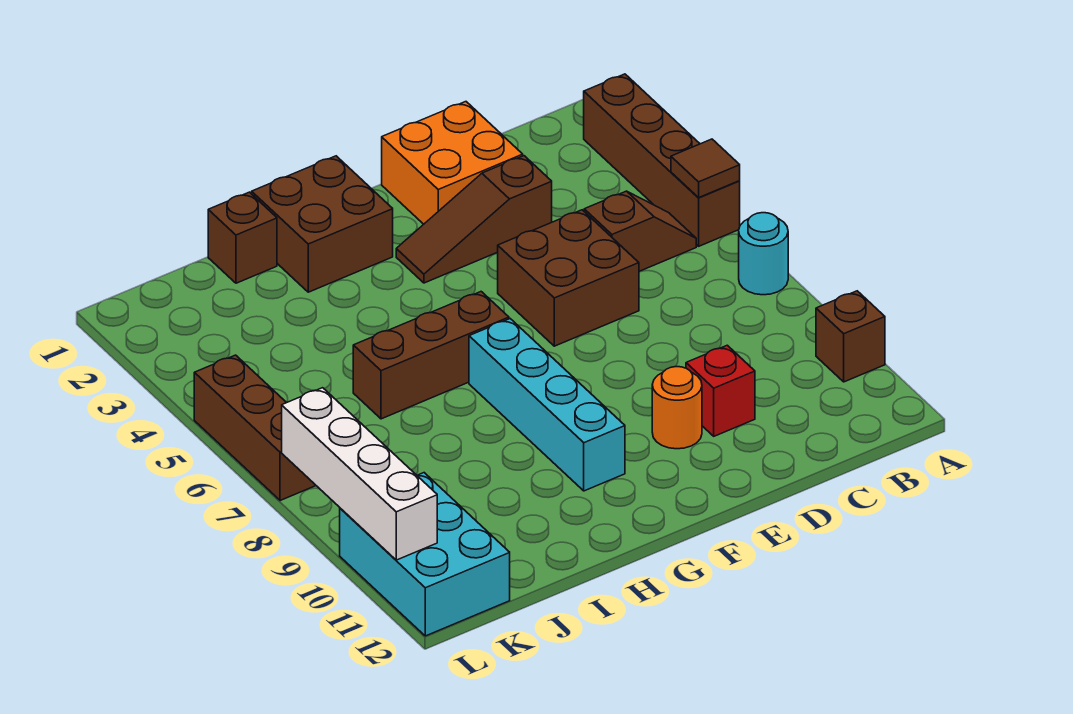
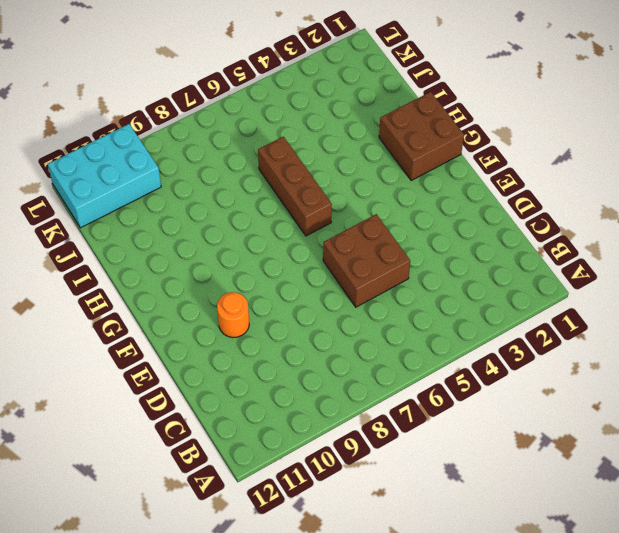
none -> brown 1x4 brick [584,74,740,246]
none -> cyan 1x1 round brick [739,213,788,295]
none -> brown 1x1 brick [816,291,885,382]

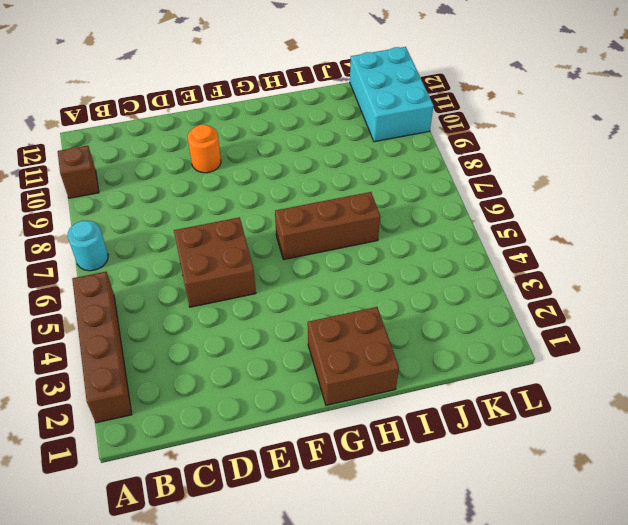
none -> brown 1x2 slope [584,191,696,271]
none -> orange 2x2 brick [382,102,523,224]
none -> brown 1x3 slope [396,156,552,283]

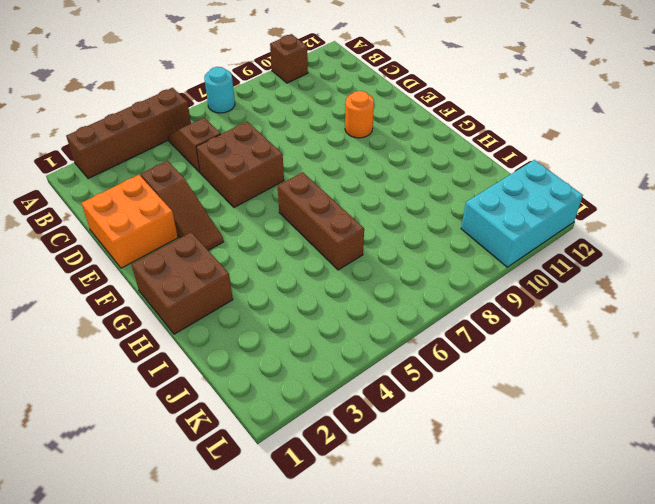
none -> red 1x1 brick [686,345,755,436]
none -> cyan 1x4 brick [469,319,625,491]
none -> brown 1x1 brick [208,192,277,283]

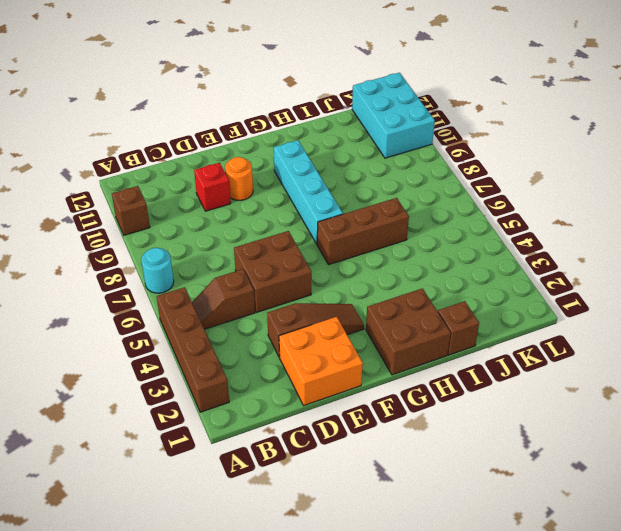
none -> brown 1x3 brick [194,355,316,501]
none -> brown 1x1 tile [671,139,740,197]
none -> white 1x4 brick [282,388,437,560]

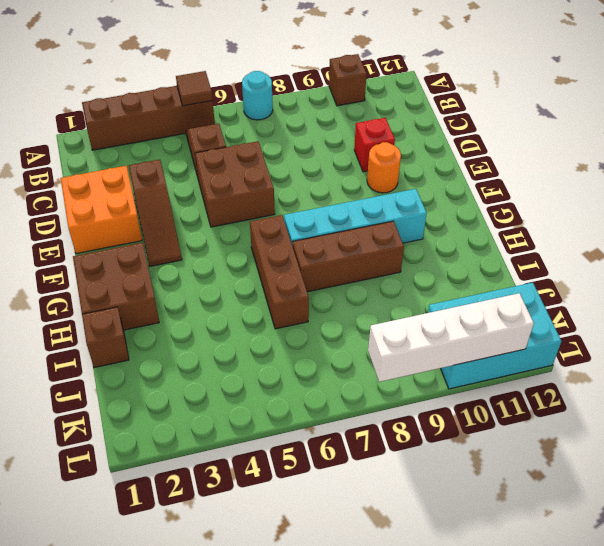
brown 1x3 brick [293,221,404,292] -> brown 1x3 brick moved to [194,355,316,501]

